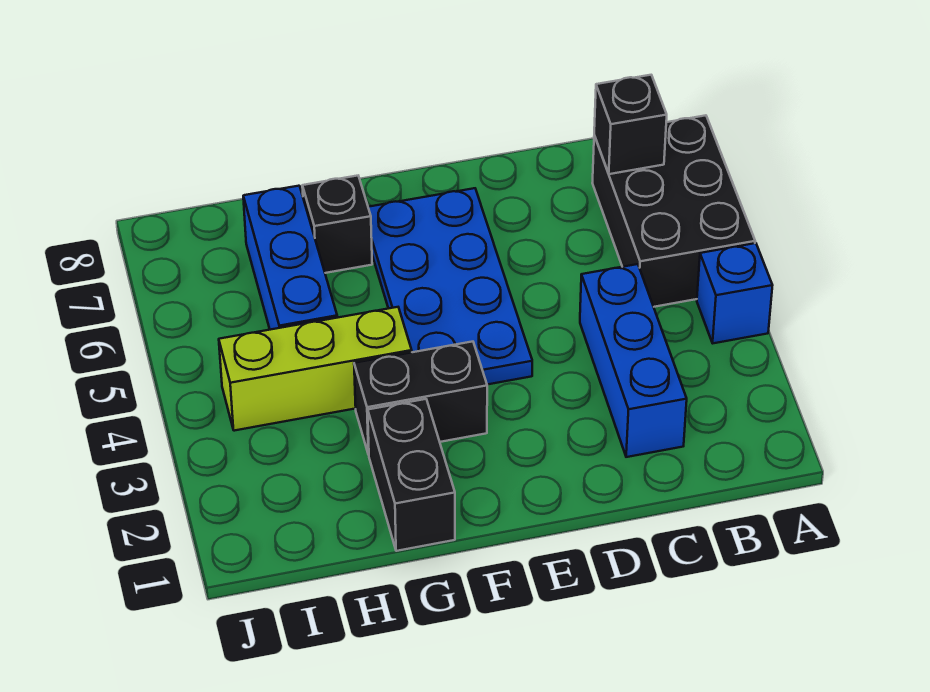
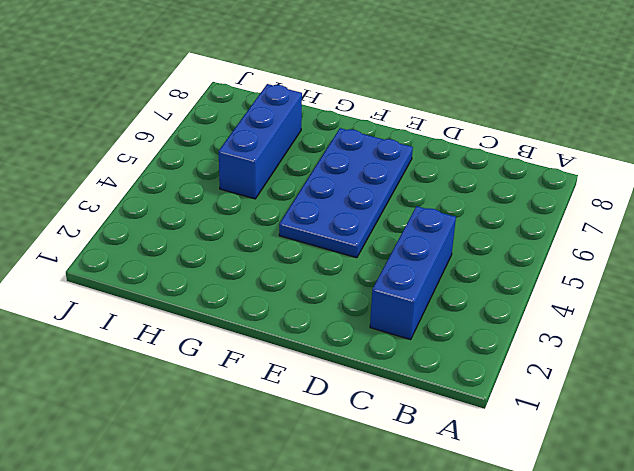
none -> blue 1x1 brick [697,243,773,343]
none -> black 2x3 brick [593,115,755,307]

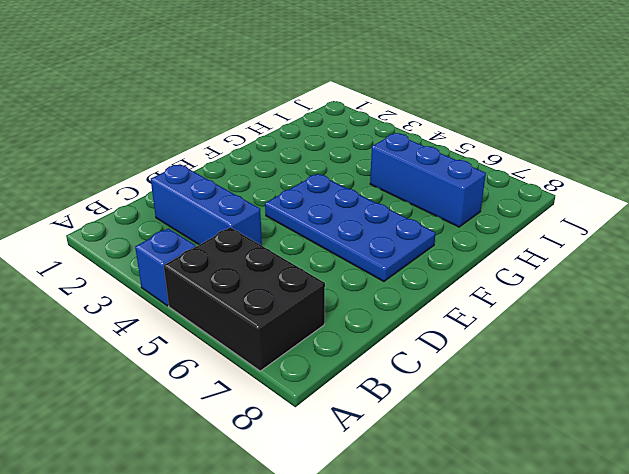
none -> black 1x2 brick [354,342,487,455]
none -> black 1x2 brick [368,399,455,551]

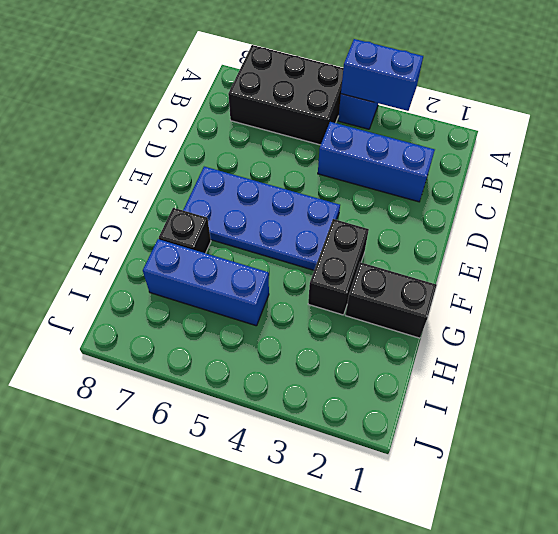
blue 1x2 brick [341,39,423,111] -> none
none -> lime 1x3 brick [219,307,412,431]
none -> black 1x1 brick [594,75,667,174]

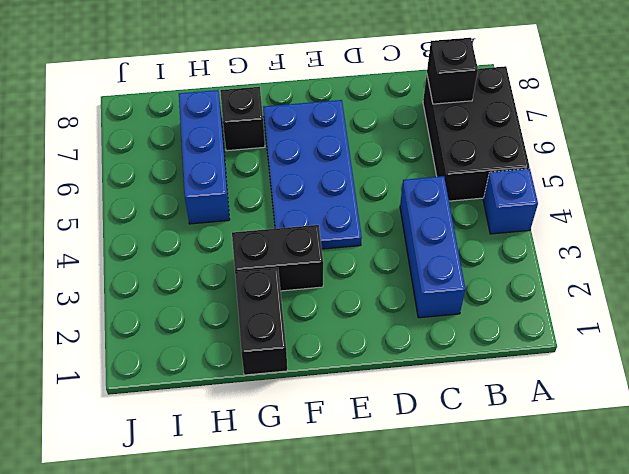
none -> lime 1x3 brick [219,307,412,431]

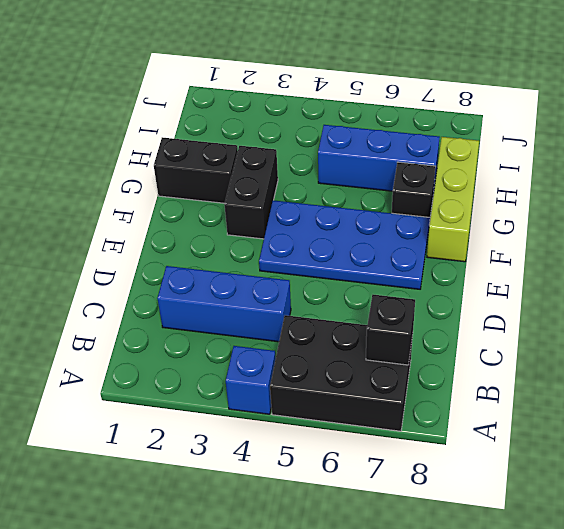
lime 1x3 brick [427,137,479,262] -> lime 1x3 brick moved to [219,307,412,431]

